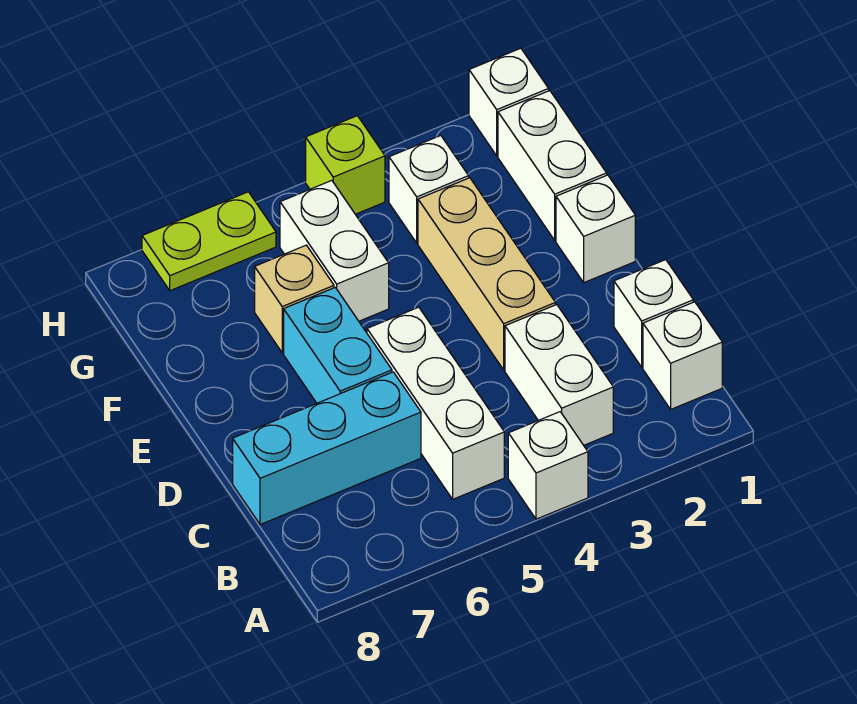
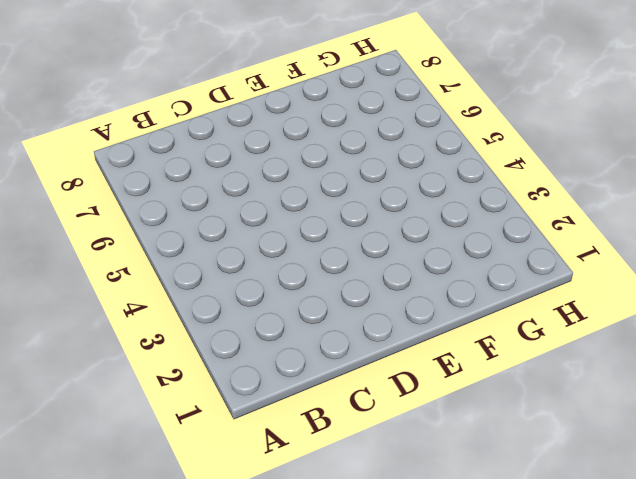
none -> white 1x1 brick [508,412,588,519]
none -> white 1x1 brick [643,302,722,409]
none -> white 1x2 brick [505,305,613,445]

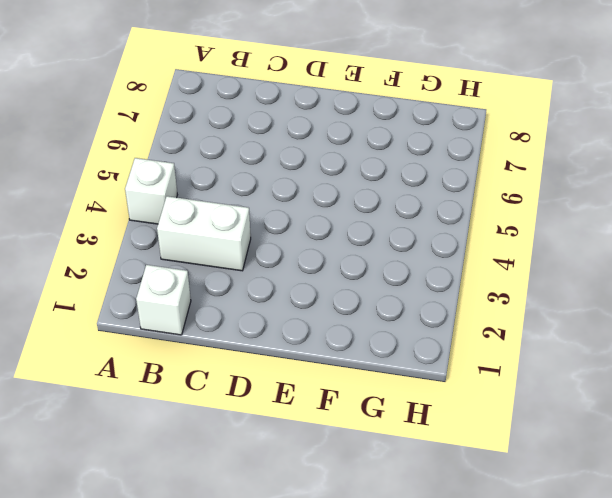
none -> white 1x3 brick [367,307,504,499]
none -> white 1x1 brick [614,260,693,367]
none -> cyan 1x3 brick [233,372,421,525]

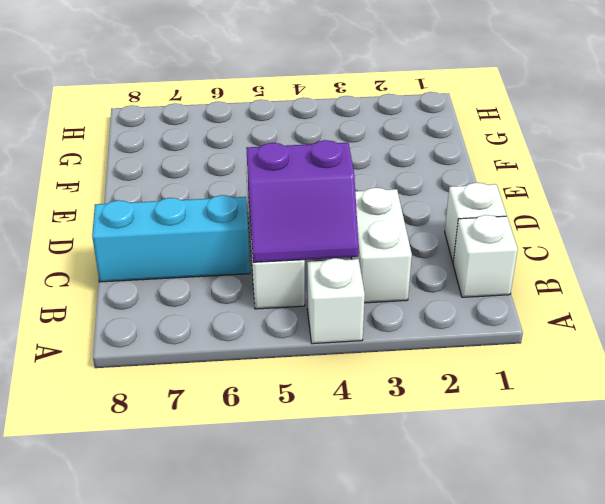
purple 2x2 slope [246,140,359,262] -> none
none -> tan 1x3 brick [418,178,555,370]
none -> cyan 1x2 brick [284,288,392,403]
none -> white 1x1 brick [556,175,635,283]

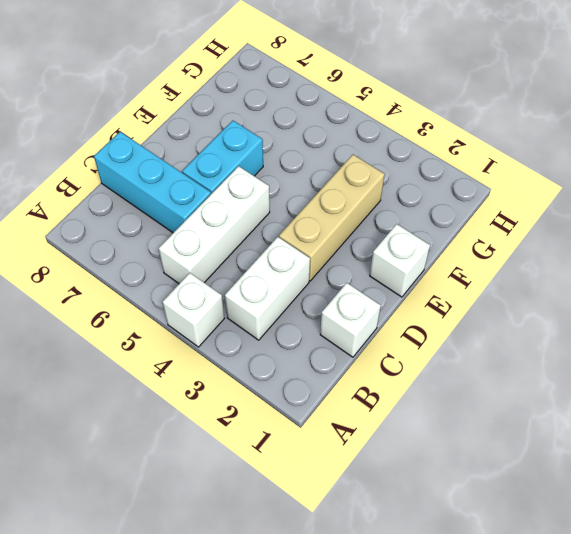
none -> white 1x1 brick [643,302,722,409]
none -> white 1x2 brick [498,91,607,240]
none -> white 1x2 brick [280,181,389,321]

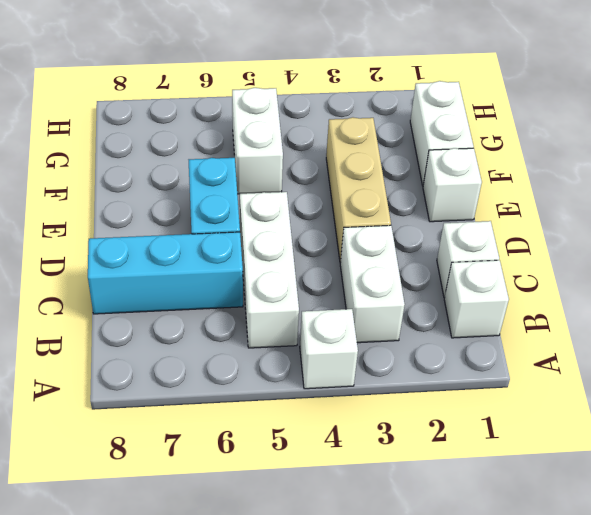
none -> tan 1x1 brick [255,245,334,353]
none -> white 1x1 brick [389,136,469,243]
none -> white 1x1 brick [469,48,549,156]

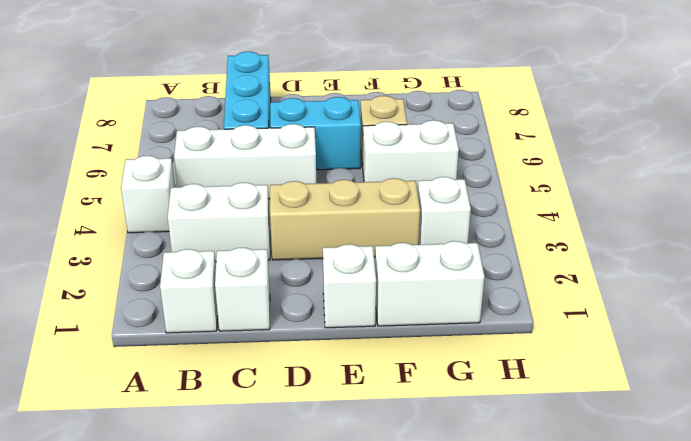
none -> white 1x1 brick [469,48,549,156]
none -> lime 1x1 brick [306,116,385,214]
none -> lime 1x2 plate [142,192,276,291]

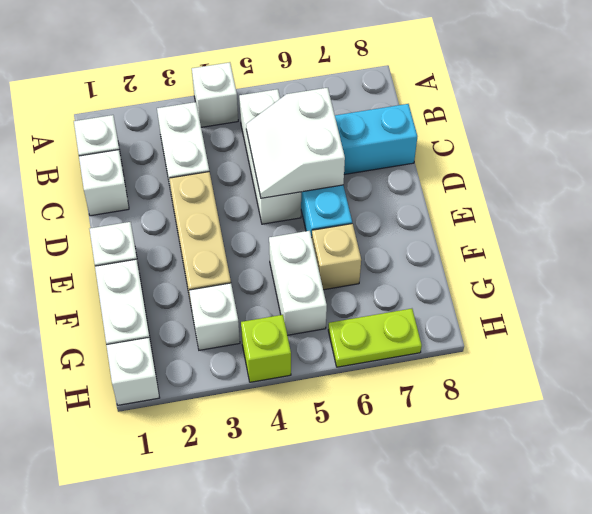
white 2x2 slope [246,88,345,198] -> none

